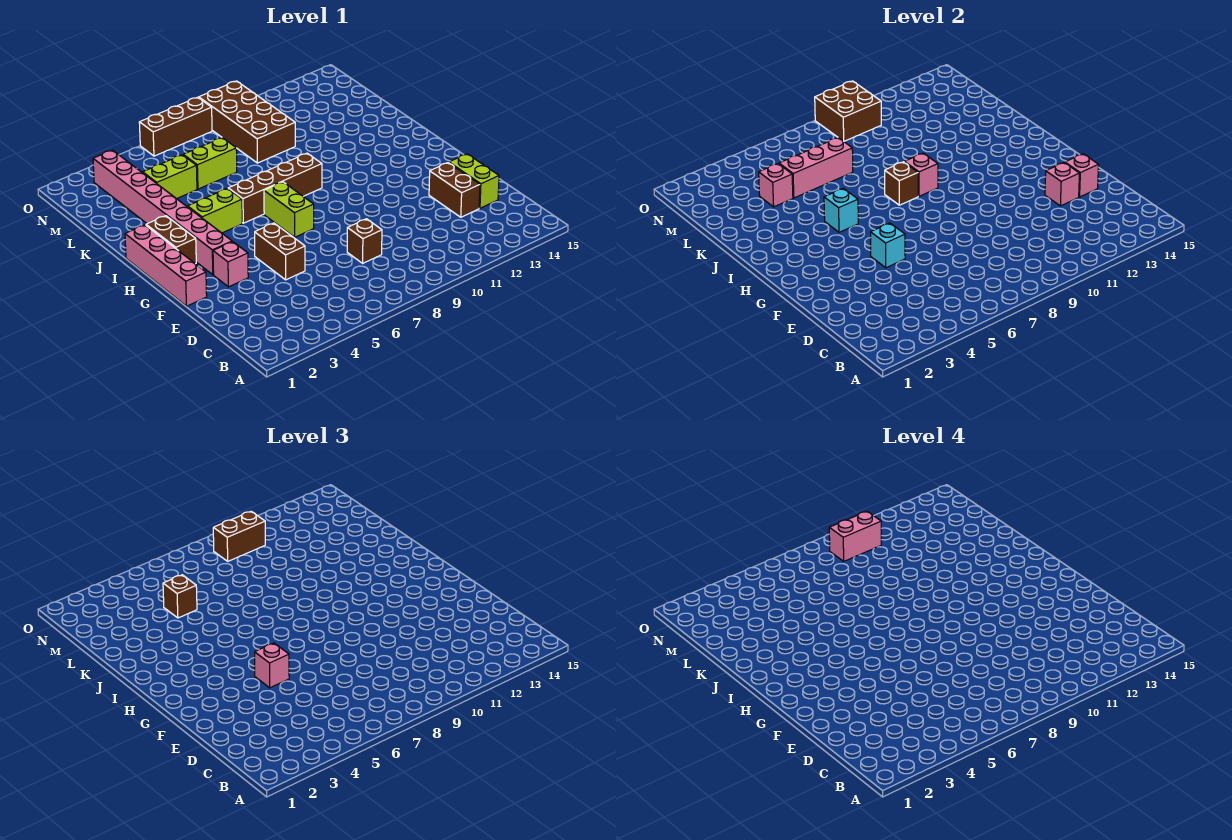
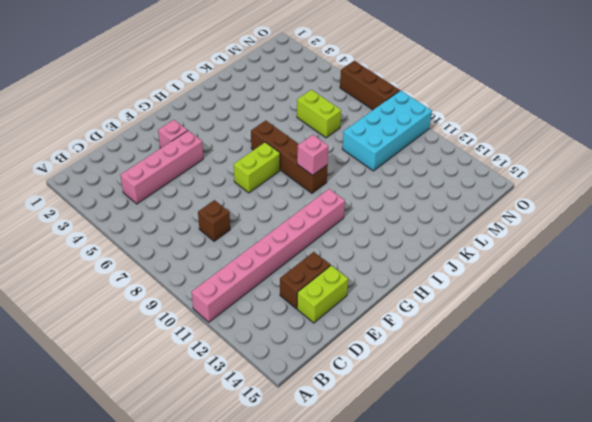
pink 1x8 brick [192,189,345,322] -> pink 1x8 brick moved to [93,150,232,275]
pink 1x4 brick [120,131,203,204] -> pink 1x4 brick moved to [125,225,207,306]
cyan 2x4 brick [342,90,432,171] -> brown 2x4 brick [199,81,295,163]
none -> brown 1x2 brick [255,223,305,280]
none -> brown 1x2 brick [146,216,196,264]
none -> lime 1x2 brick [188,188,242,233]

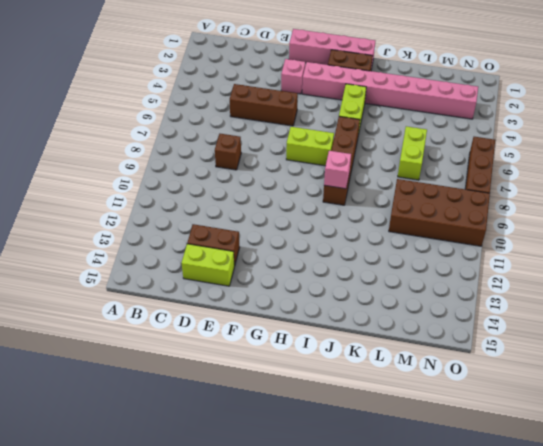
brown 1x3 brick [230,84,298,126] -> brown 1x2 brick [255,223,305,280]
none -> lime 1x2 brick [143,155,197,199]
none -> pink 1x1 brick [1045,163,1079,206]
none -> pink 1x1 brick [1065,154,1099,197]

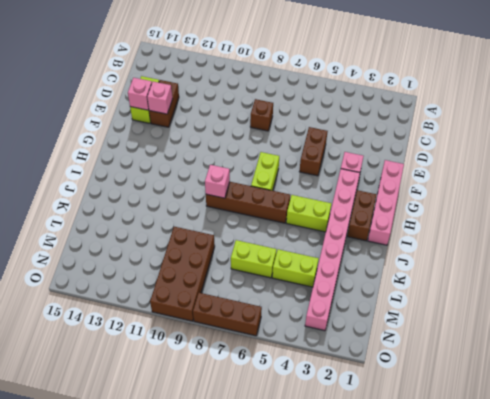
none -> cyan 1x1 brick [871,223,905,268]
none -> cyan 1x1 brick [824,188,858,232]
none -> brown 1x1 brick [885,162,918,205]

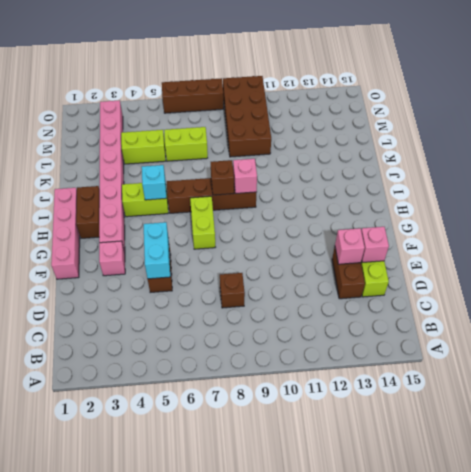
cyan 1x2 brick [144,222,170,279] -> cyan 1x1 brick [871,223,905,268]
none -> pink 1x1 brick [759,164,793,207]
none -> pink 1x3 brick [779,138,853,198]
none -> brown 2x2 brick [815,81,881,141]

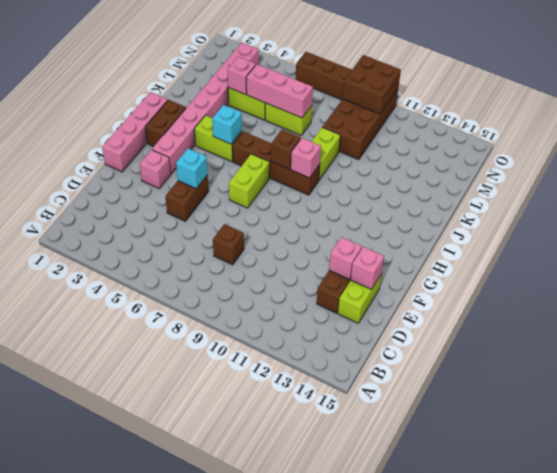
lime 1x2 brick [312,127,340,180] -> none
none -> pink 1x1 brick [255,643,289,688]
none -> brown 1x1 brick [163,575,197,618]
none -> brown 1x2 brick [213,511,265,561]

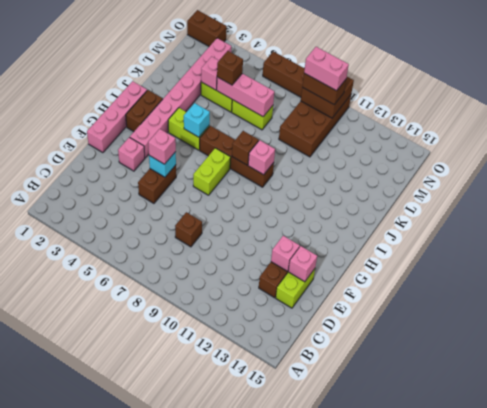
brown 1x2 brick [187,10,227,46] -> none

